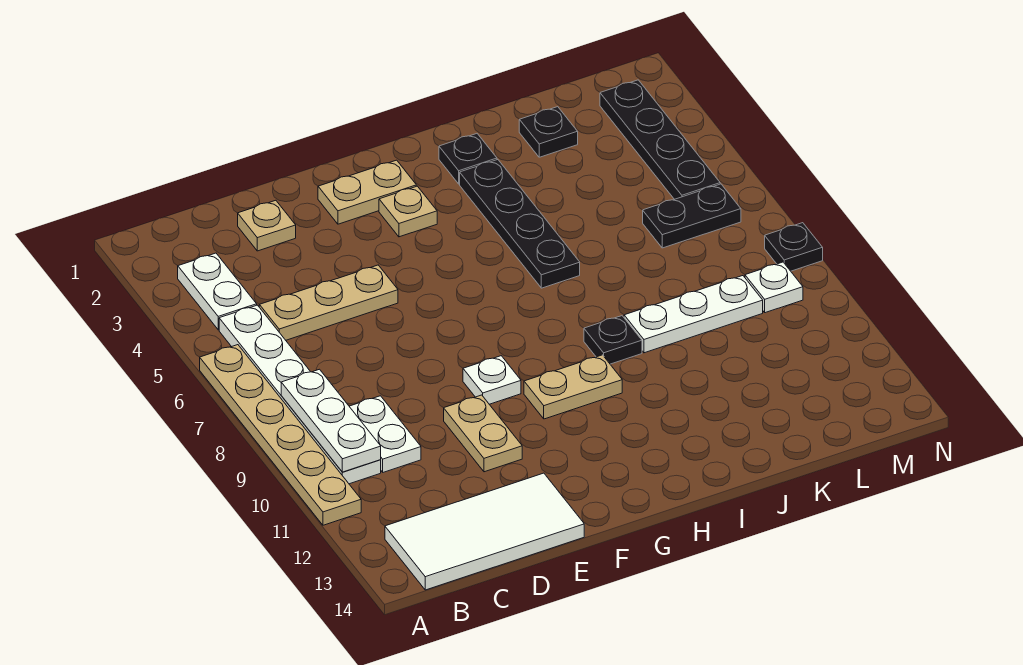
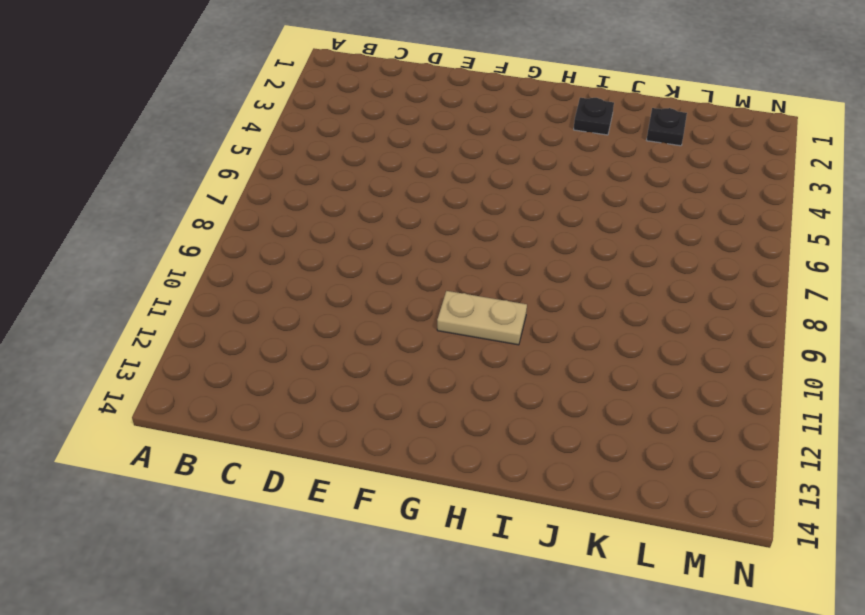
none -> tan 1x6 plate [200,345,361,525]
none -> white 1x2 plate [178,253,257,330]
none -> white 1x6 plate [219,305,381,484]

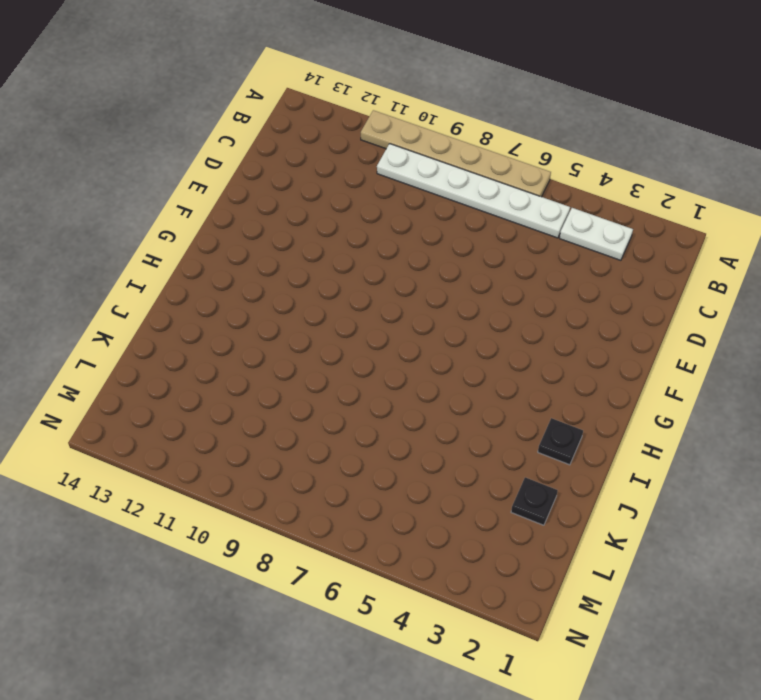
none -> white 2x4 tile [385,473,584,590]
none -> tan 1x3 plate [259,265,398,340]
none -> white 1x2 plate [349,396,421,472]

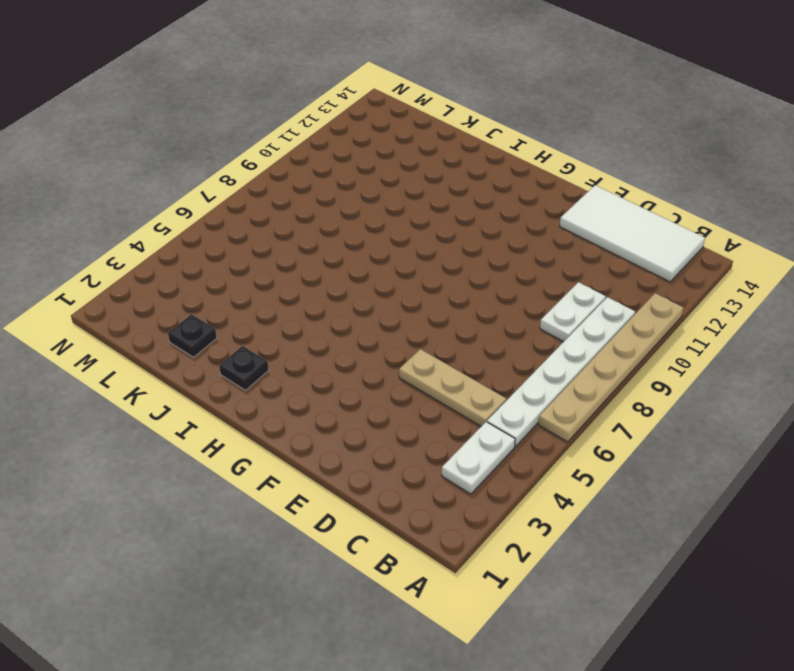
none -> tan 1x1 plate [238,200,296,251]
none -> tan 1x2 plate [444,395,522,472]
none -> tan 1x2 plate [318,160,416,224]

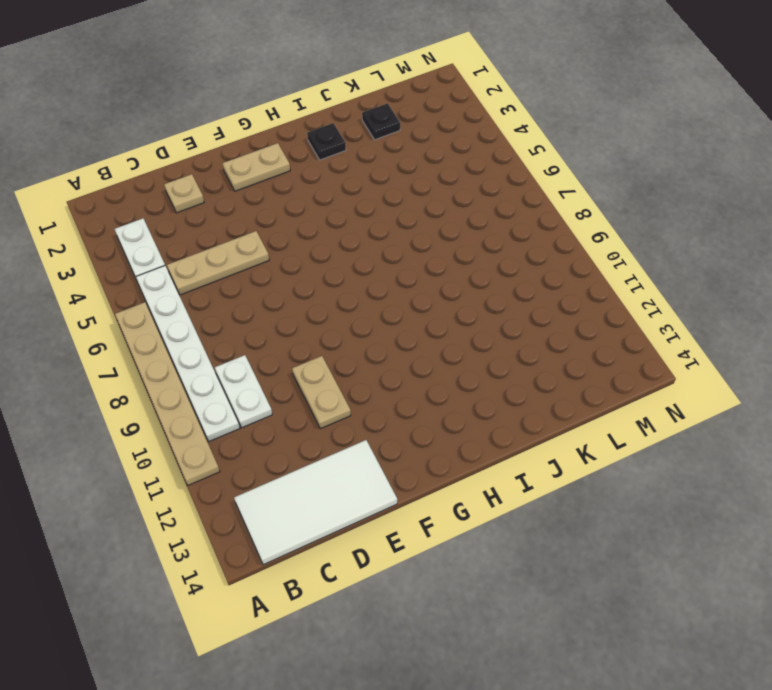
none -> white 1x1 plate [463,356,521,404]
none -> tan 1x1 plate [379,186,437,237]
none -> tan 1x2 plate [524,355,622,419]

